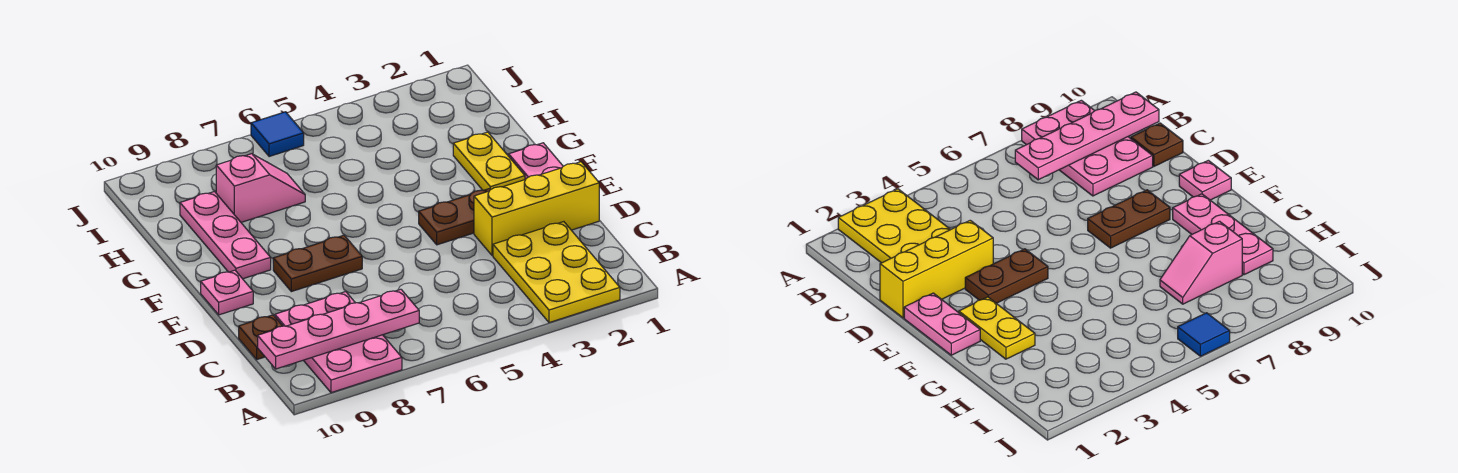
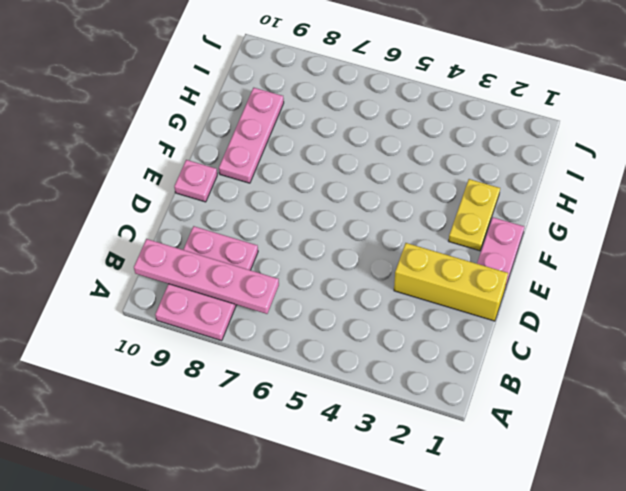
none -> yellow 2x3 plate [493,222,620,323]
none -> brown 1x1 plate [239,315,282,359]
none -> brown 1x2 plate [419,189,490,245]

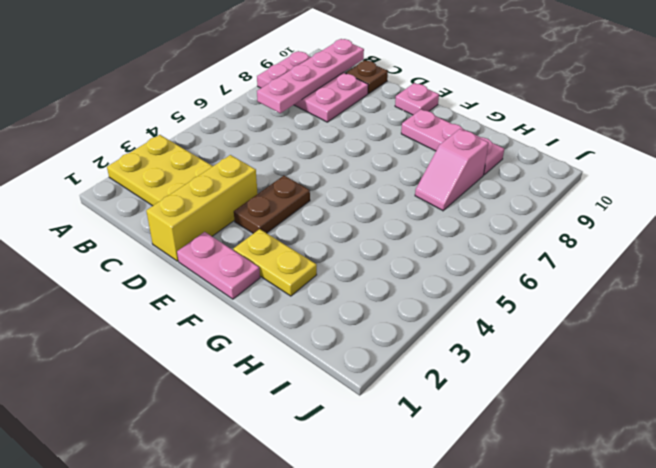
none -> brown 1x2 plate [273,235,362,292]
none -> blue 1x1 tile [251,112,304,157]

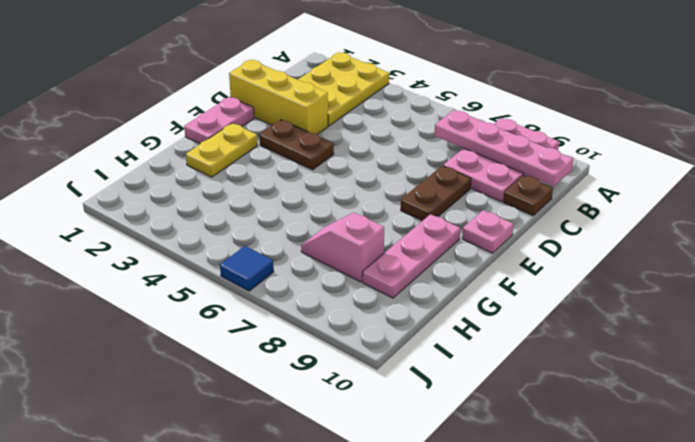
brown 1x2 plate [401,166,471,221] -> brown 1x2 plate turned to [273,235,362,292]

